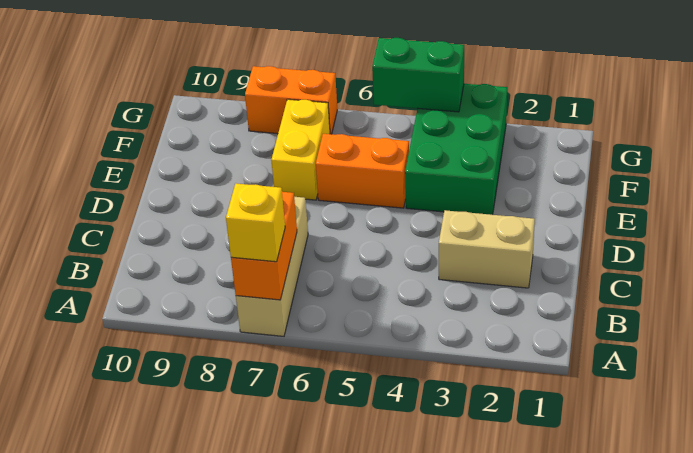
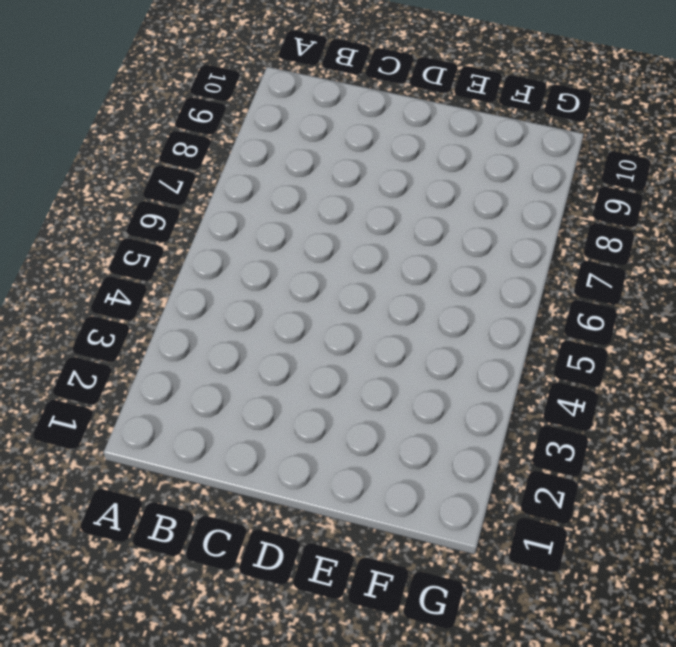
none -> tan 1x3 brick [236,197,308,336]
none -> tan 1x2 brick [439,210,535,288]

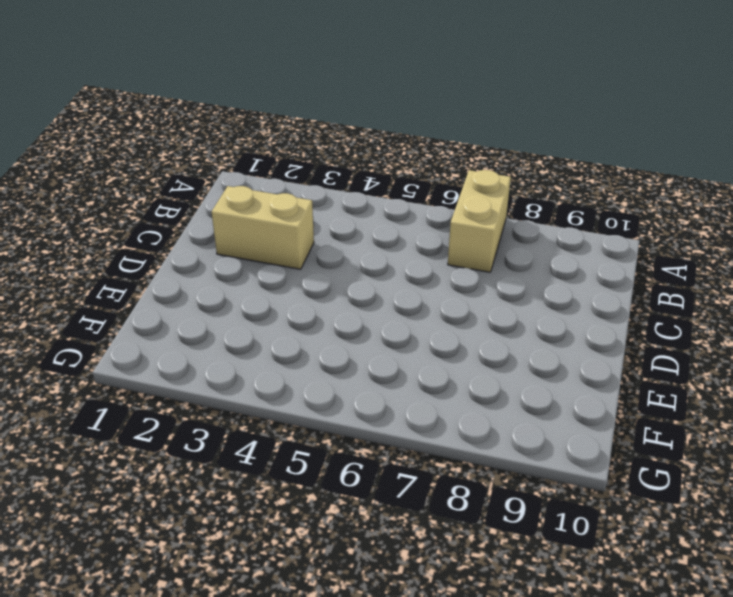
tan 1x2 brick [448,170,511,272] -> tan 1x3 brick [236,197,308,336]
none -> green 2x3 brick [405,84,507,215]
none -> orange 1x2 brick [316,134,409,208]

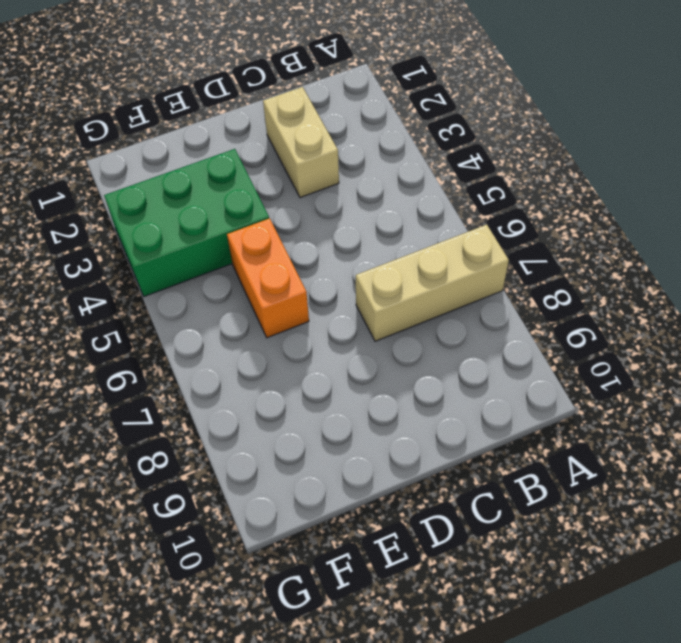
none -> yellow 1x2 brick [271,99,330,200]
none -> orange 1x2 brick [245,66,337,134]

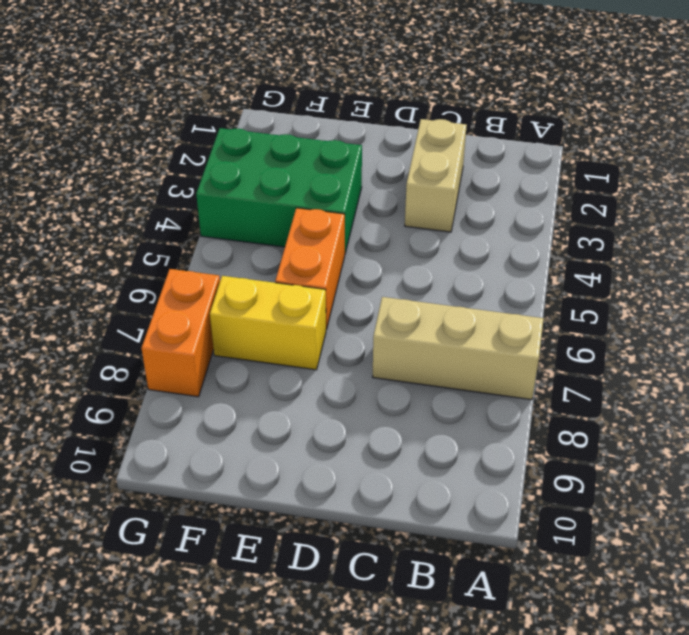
none -> orange 1x2 brick [231,192,297,300]
none -> green 1x2 brick [372,38,464,112]

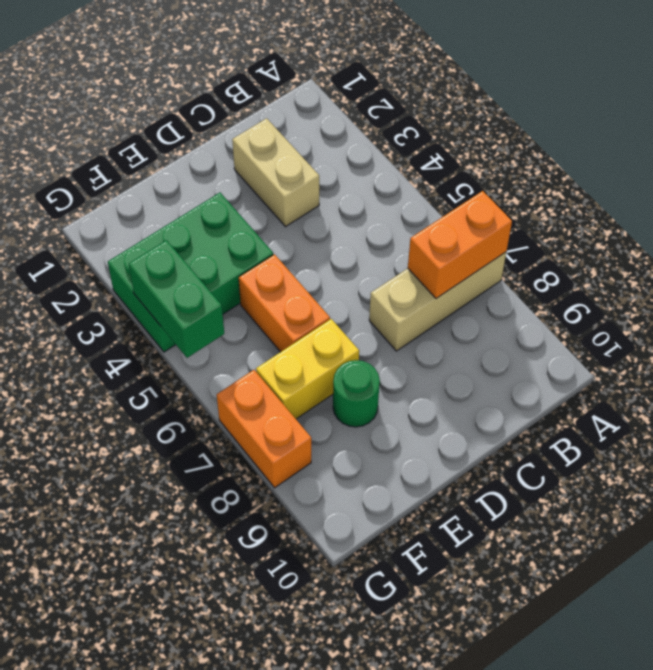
green 1x1 round brick [333,360,380,427] -> none
none -> yellow 1x1 brick [226,183,285,262]

